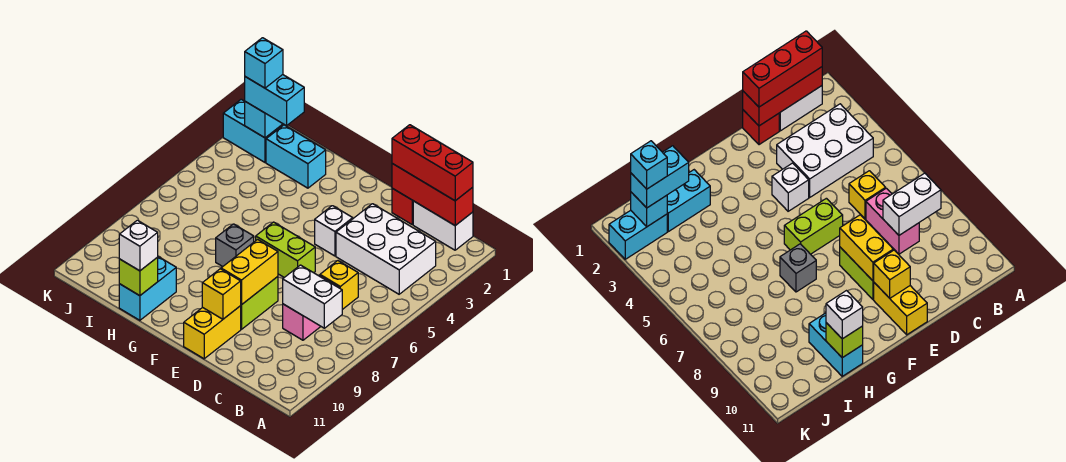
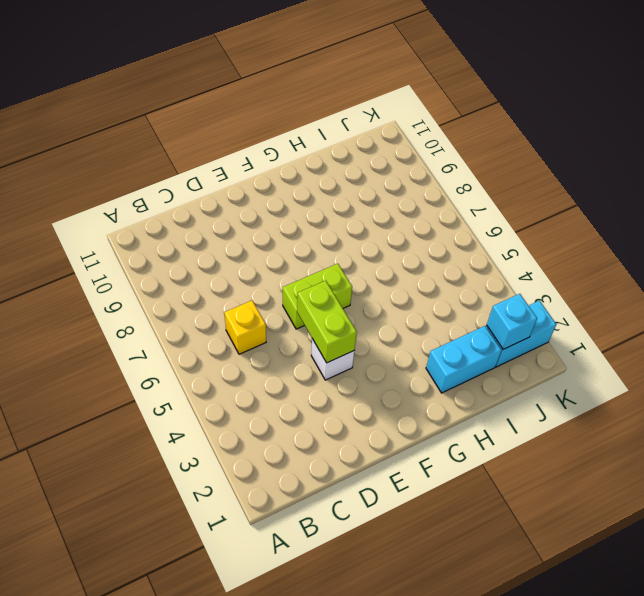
lime 1x2 brick [297,281,357,363] -> lime 1x2 brick moved to [241,277,278,329]
none -> white 1x2 brick [413,201,473,250]
none -> white 2x3 brick [336,204,436,294]
none -> pink 1x2 brick [283,275,339,340]

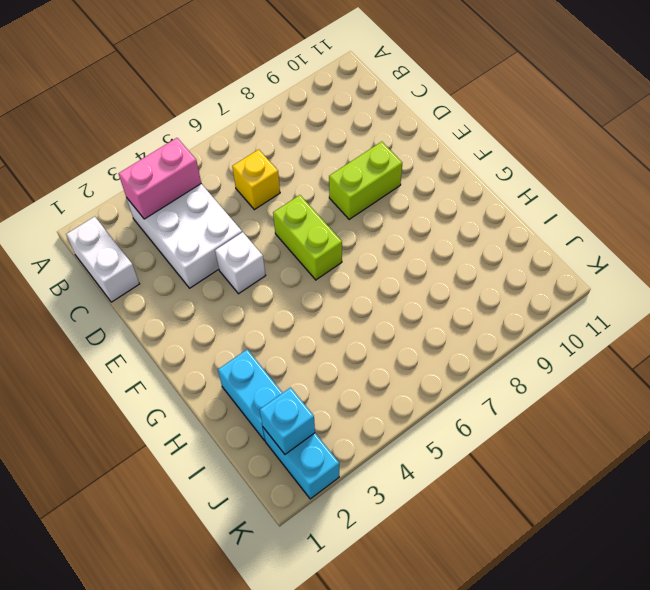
pink 1x2 brick [118,138,201,219] -> pink 1x2 brick moved to [283,275,339,340]
none -> red 1x1 brick [392,188,413,225]
none -> yellow 1x2 brick [184,306,241,359]
none -> grey 1x1 brick [216,224,254,267]

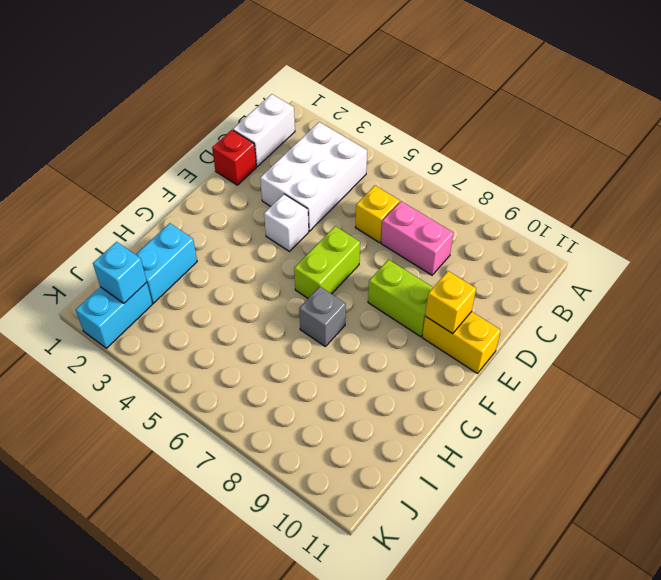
none -> cyan 1x2 brick [119,257,176,320]
none -> red 1x3 brick [392,164,473,225]
none -> white 1x2 brick [283,265,342,328]

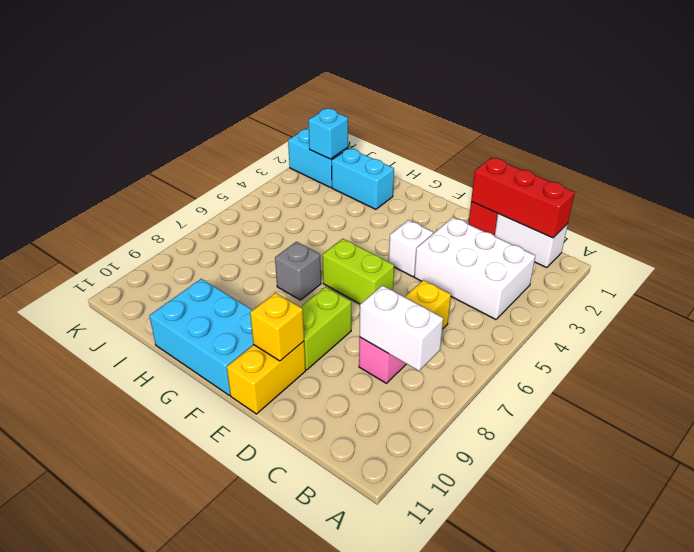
cyan 2x3 brick [150,279,253,395] -> cyan 1x2 brick [119,257,176,320]
none -> yellow 1x2 brick [221,239,278,305]
none -> lime 1x1 brick [119,257,158,296]
none -> red 1x3 brick [392,125,473,201]

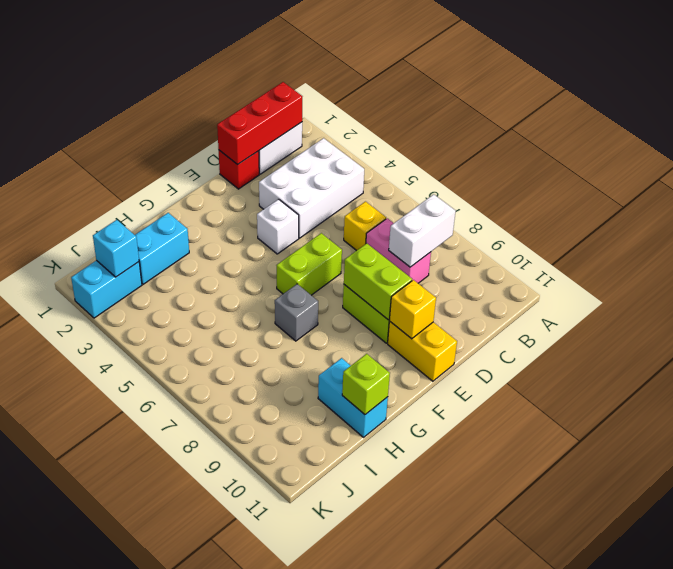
lime 1x2 brick [344,243,412,320] -> yellow 1x2 brick [221,239,278,305]
none -> red 1x3 brick [392,125,473,201]
none -> white 1x1 brick [119,220,158,271]
none -> cyan 1x2 brick [245,75,304,126]

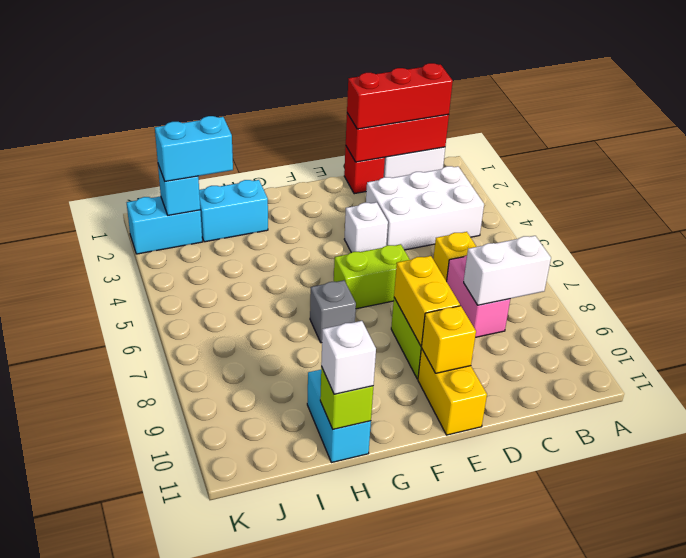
none -> cyan 1x1 brick [245,38,283,88]

